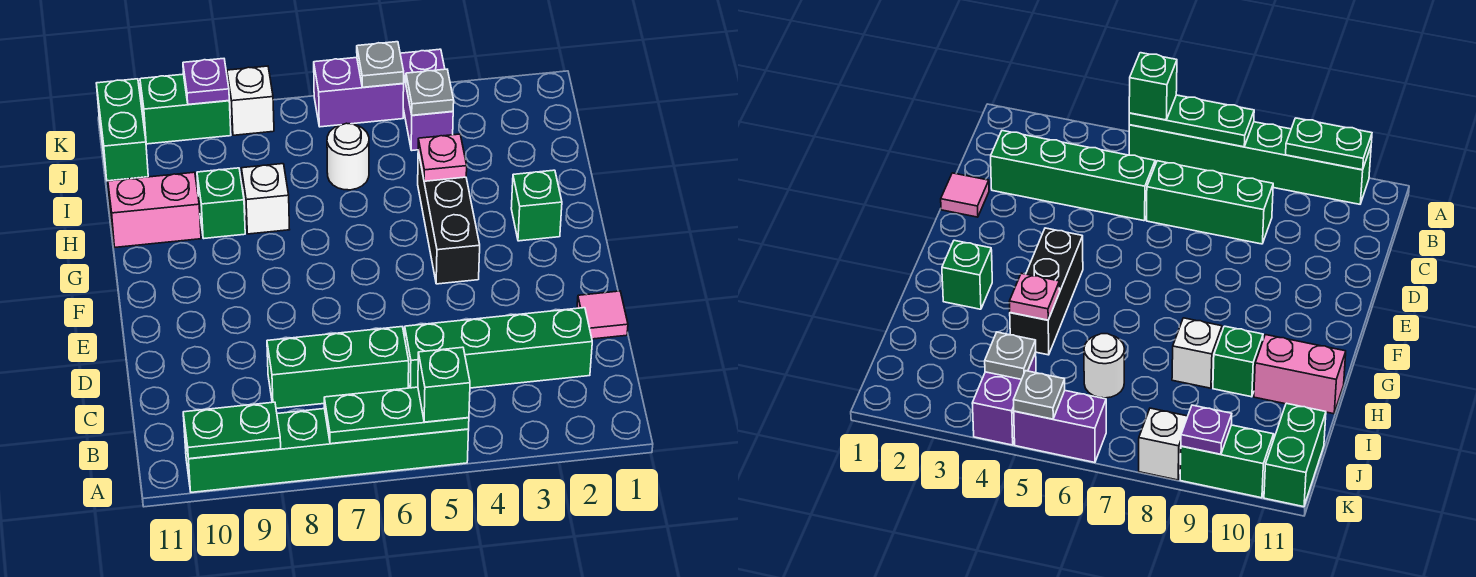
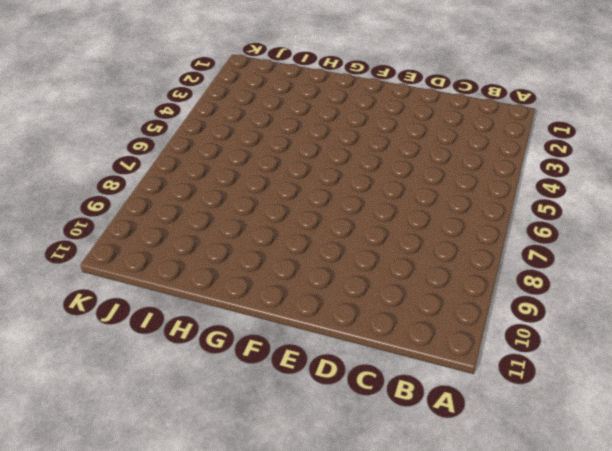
none -> green 1x6 brick [184,409,469,492]
none -> green 1x4 brick [405,308,592,388]
none -> green 1x3 brick [267,327,409,408]

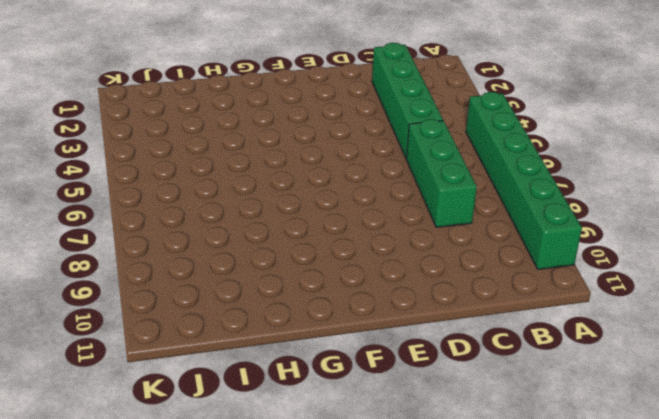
none -> pink 1x1 tile [577,291,628,339]
none -> black 1x3 brick [418,152,480,284]
none -> green 1x1 brick [511,170,562,241]

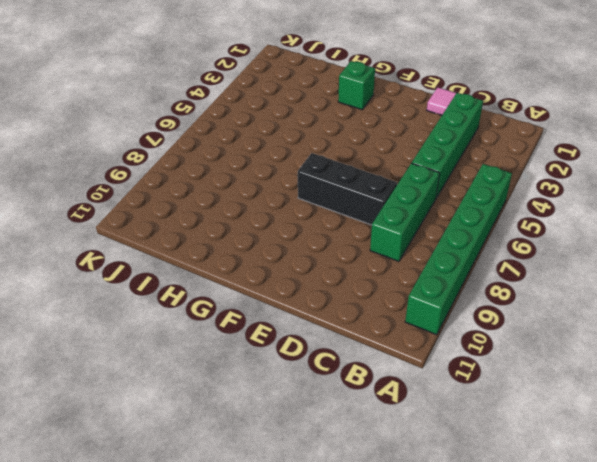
black 1x3 brick [298,153,397,225] -> black 1x3 brick moved to [418,152,480,284]
none -> white 1x1 brick [241,164,290,234]
none -> green 1x1 brick [197,168,245,238]
none -> pink 1x2 brick [108,172,201,247]

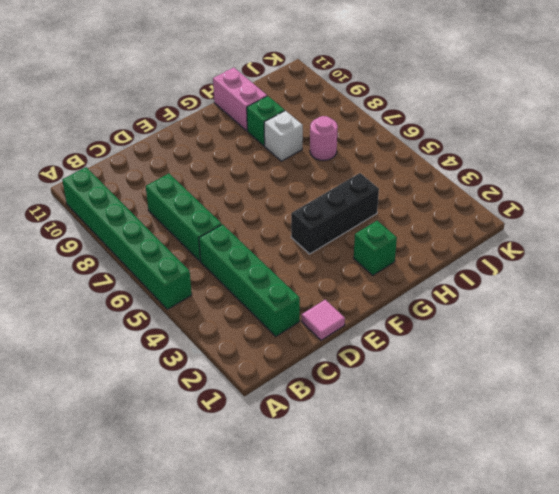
pink 1x1 round brick [310,116,338,161] -> none
none -> white 1x1 round brick [327,123,369,190]
none -> purple 1x2 brick [400,49,453,150]
none -> green 1x2 brick [96,79,148,181]

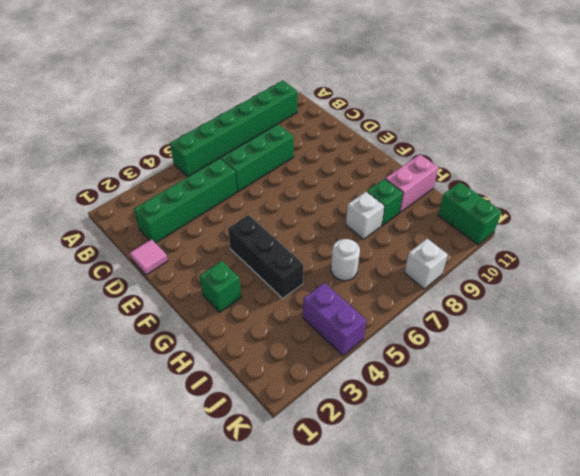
none -> purple 1x2 brick [314,58,404,127]
none -> green 1x2 brick [140,74,231,144]
none -> green 1x3 plate [324,387,469,444]

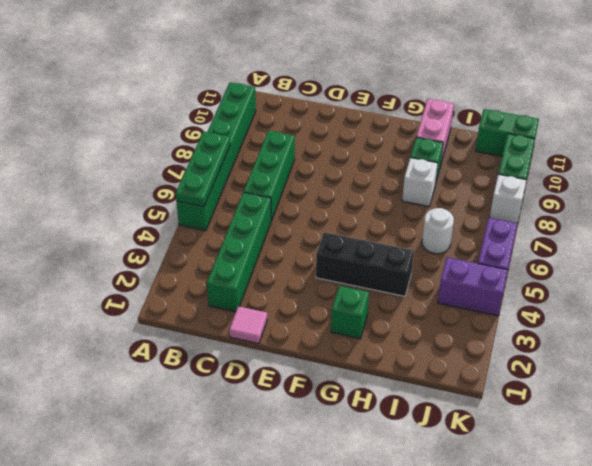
none -> green 1x2 plate [183,402,281,459]
none -> pink 1x1 plate [418,134,467,181]
none -> grey 1x1 plate [406,69,454,115]

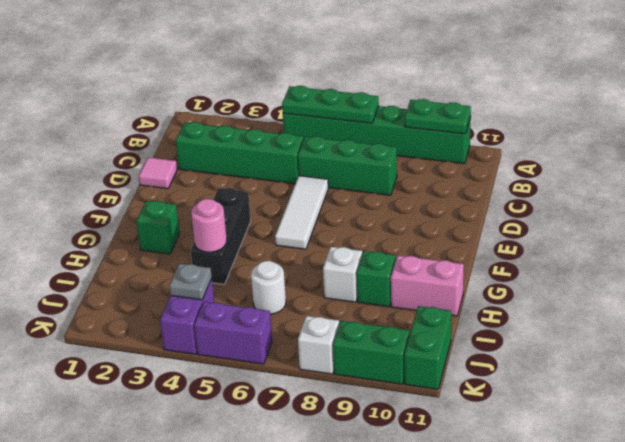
white 1x3 tile [275,176,328,249] -> none
pink 1x1 round brick [191,199,227,252] -> pink 1x1 plate [418,134,467,181]
none -> grey 1x1 plate [357,42,404,87]
none -> purple 1x1 plate [183,59,229,104]
none -> green 1x1 brick [418,347,470,422]

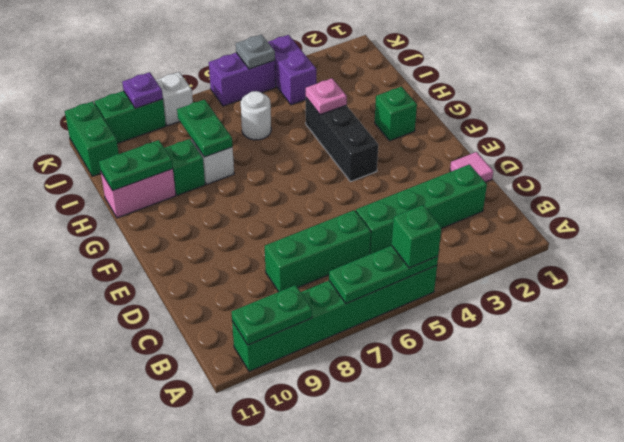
green 1x2 plate [177,100,233,157] -> none
green 1x2 plate [99,140,173,191] -> none
none -> grey 1x1 plate [406,69,454,115]

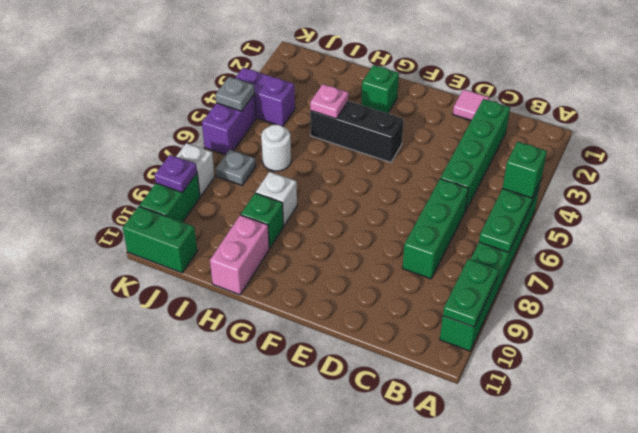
grey 1x1 plate [216,150,256,185] -> grey 1x1 plate moved to [406,69,454,115]

